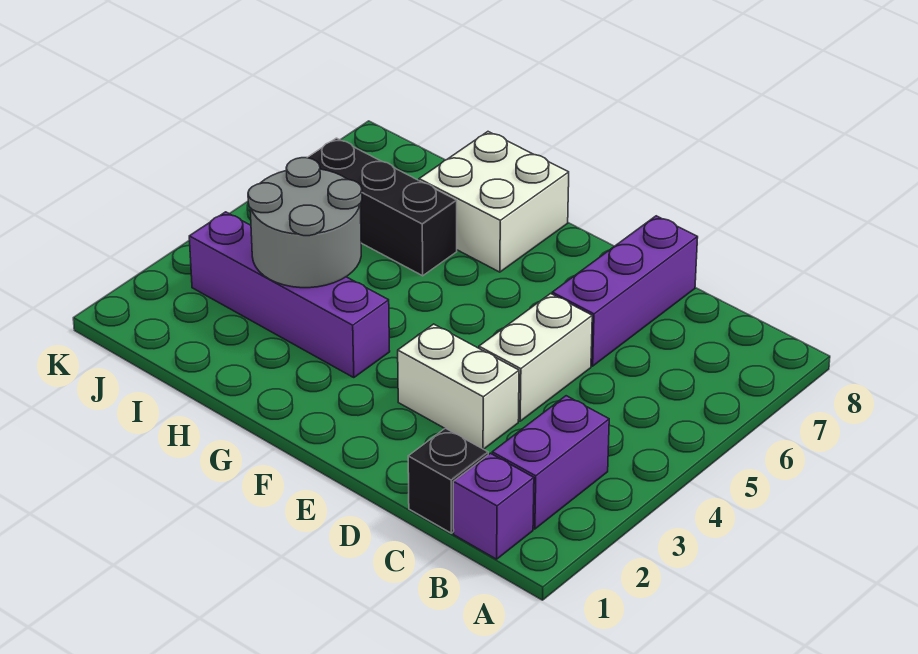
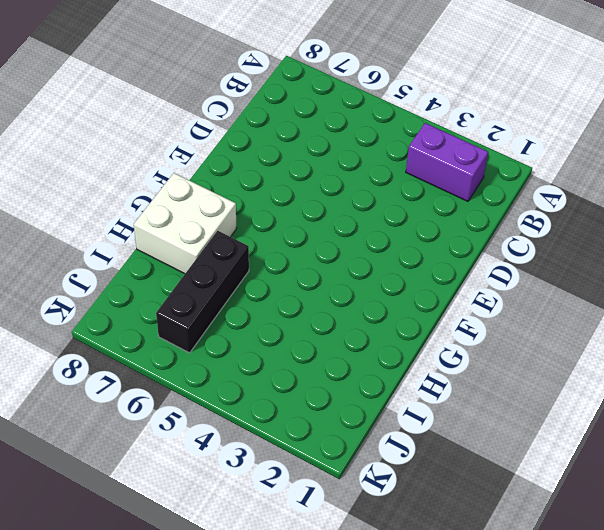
none -> purple 1x1 brick [453,453,534,559]
none -> black 1x1 brick [408,428,488,533]

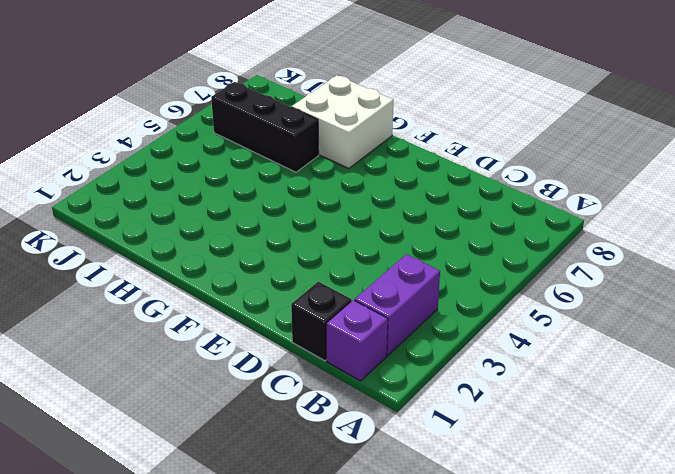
none -> white 1x2 brick [398,324,519,449]
none -> white 1x2 brick [479,294,592,421]

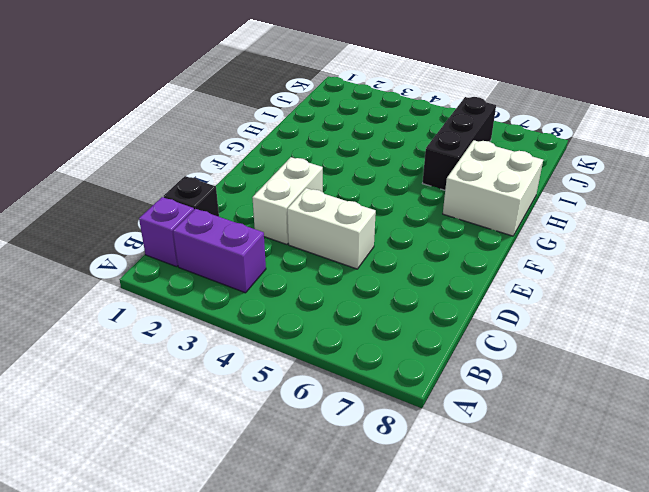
none -> purple 1x3 brick [552,216,698,366]
none -> purple 1x4 brick [189,212,390,378]

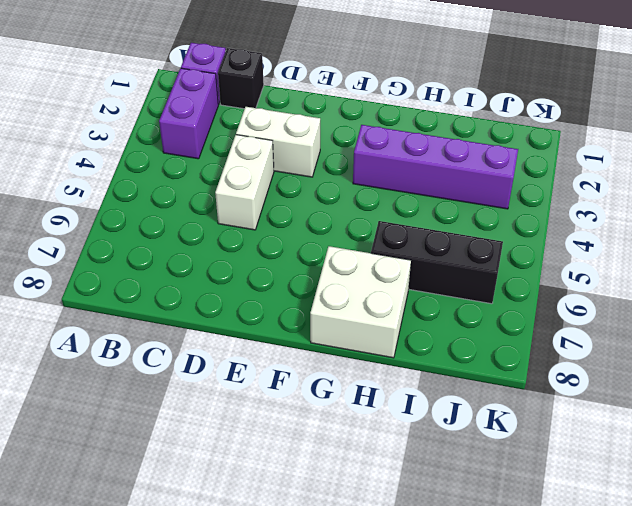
none -> purple 1x3 brick [552,216,698,366]
none -> grey 2x2 round brick [248,158,362,288]

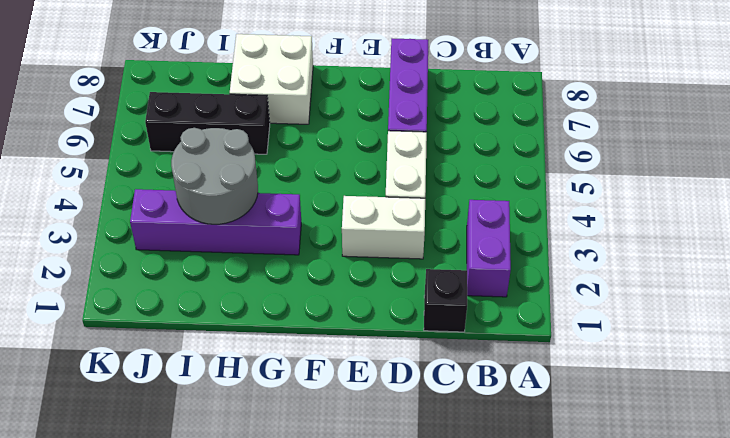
none -> purple 1x1 brick [453,453,534,559]

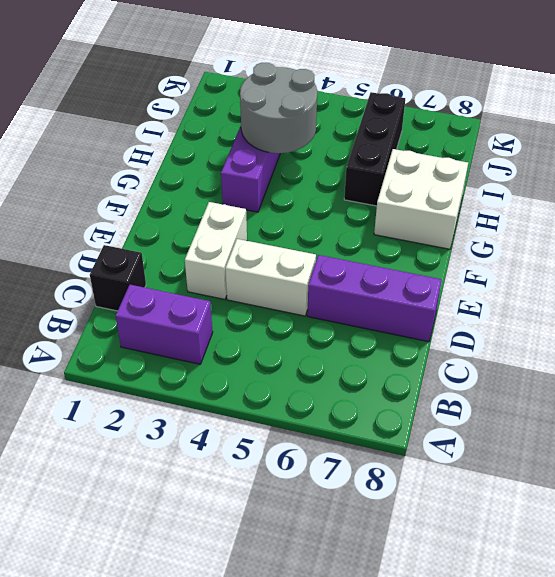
none -> purple 1x1 brick [453,453,534,559]

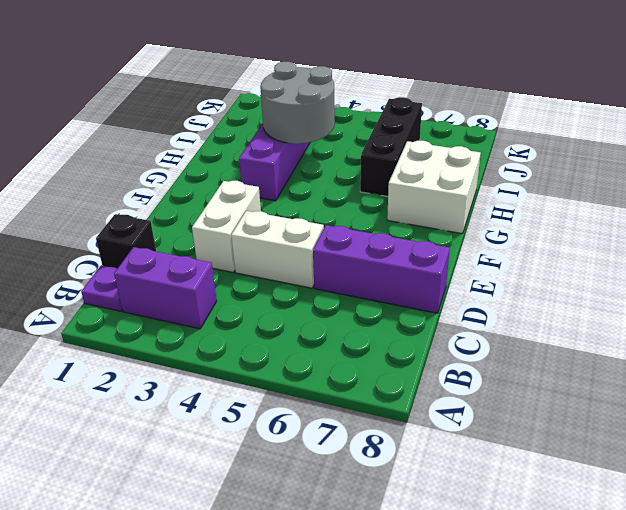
purple 1x1 plate [81,265,122,311] -> purple 1x1 brick [453,453,534,559]

